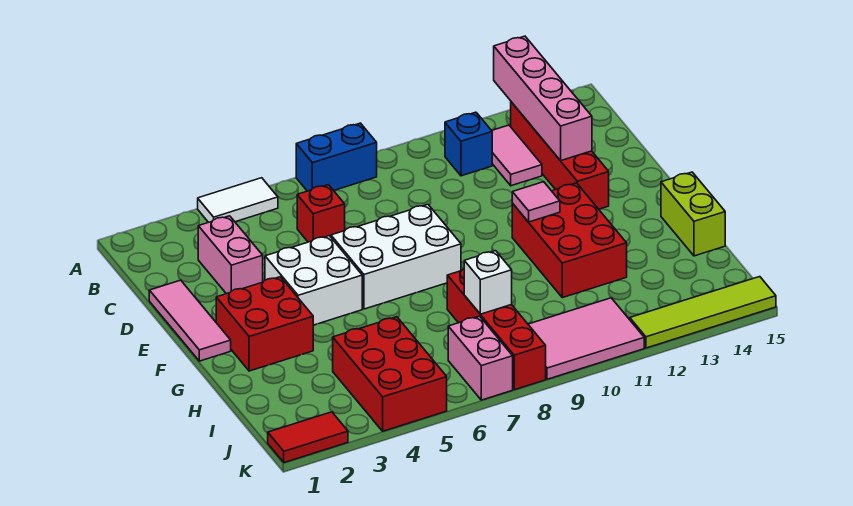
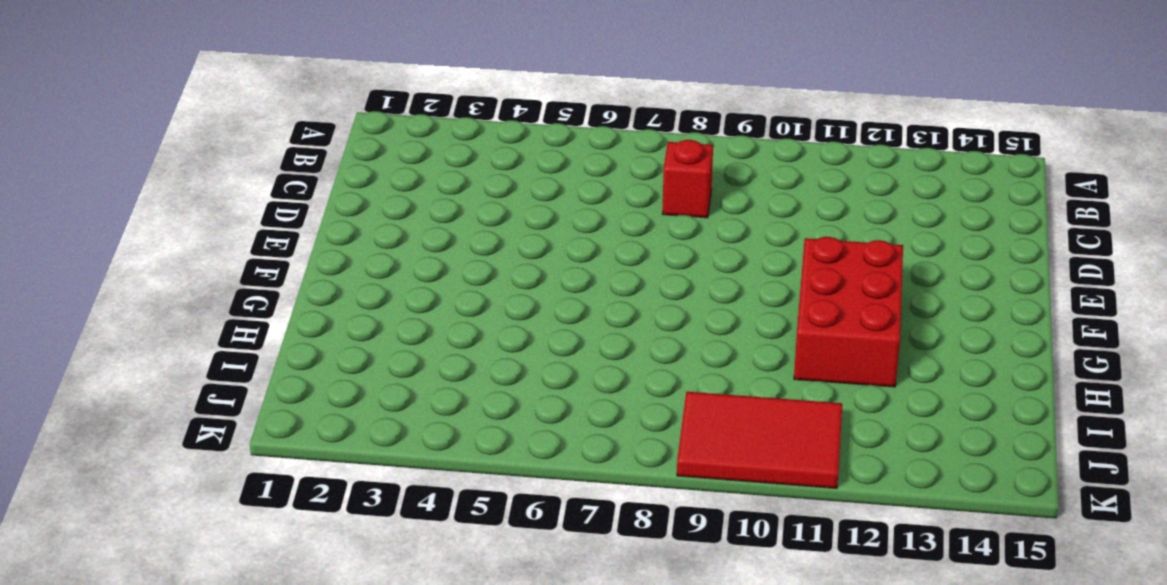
red 1x1 brick [662,140,713,218] -> red 1x1 brick moved to [297,185,345,242]
red 2x3 tile [677,392,842,488] -> pink 2x3 tile [528,298,644,379]
none -> white 1x2 tile [198,178,278,222]
none -> blue 1x2 brick [296,123,377,191]
none -> blue 1x1 brick [445,112,492,176]

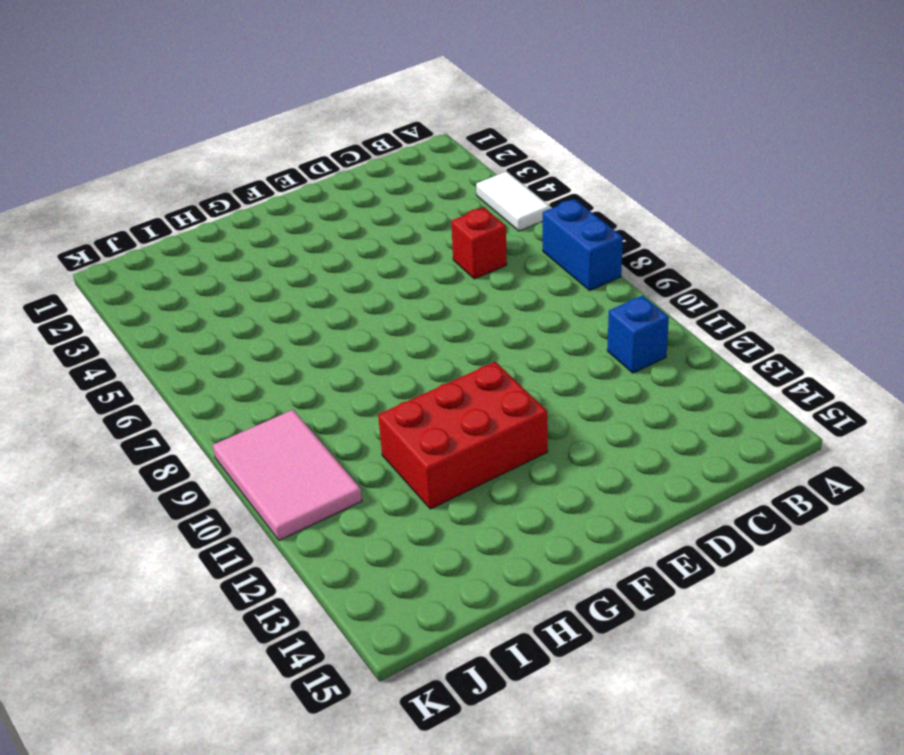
none -> pink 1x2 tile [492,125,542,186]
none -> red 1x4 brick [511,102,609,209]
none -> pink 1x2 brick [198,216,263,294]

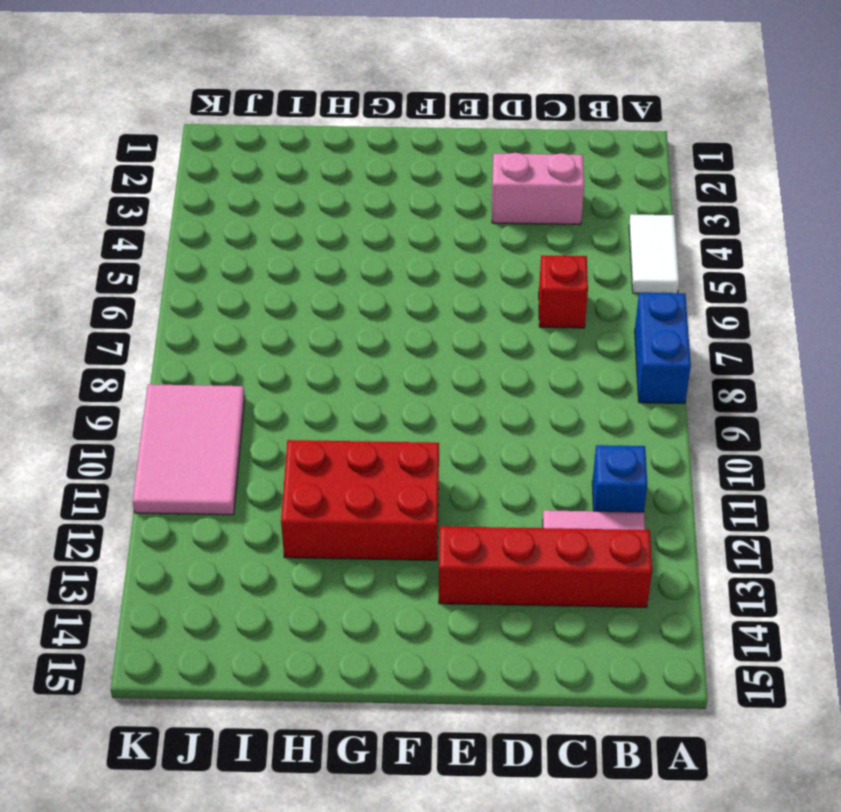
none -> pink 1x3 tile [149,280,231,361]
none -> white 2x2 brick [265,236,362,325]
none -> white 2x3 brick [331,204,461,309]

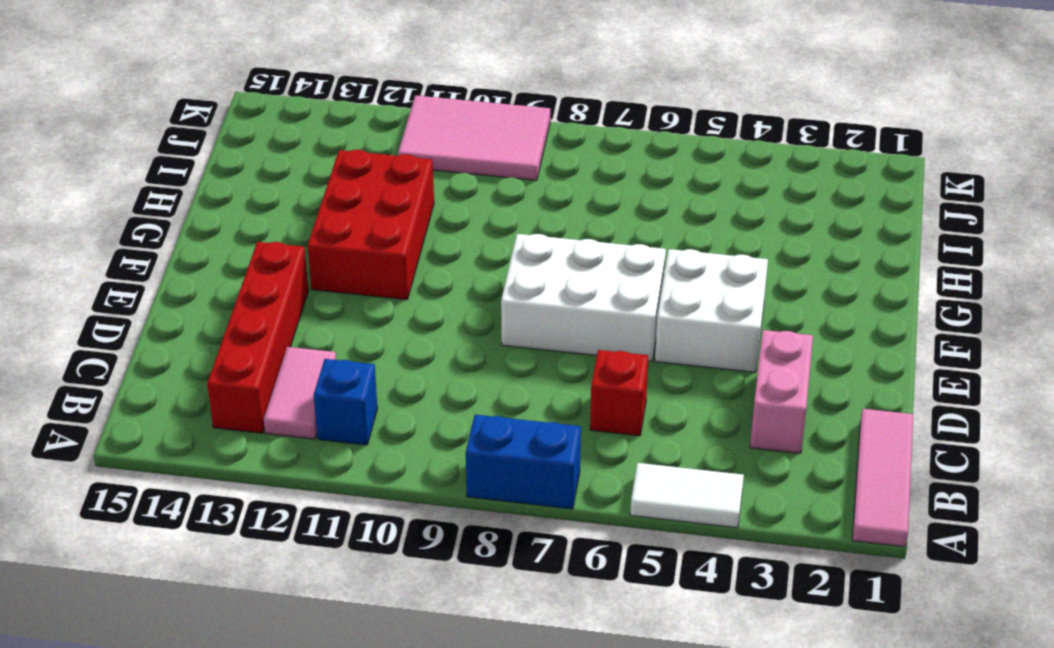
pink 1x3 tile [852,409,914,547] -> pink 1x3 tile moved to [149,280,231,361]
none -> red 2x2 brick [216,277,313,371]
none -> lime 1x2 brick [661,172,725,256]
none -> red 1x4 brick [447,269,546,390]

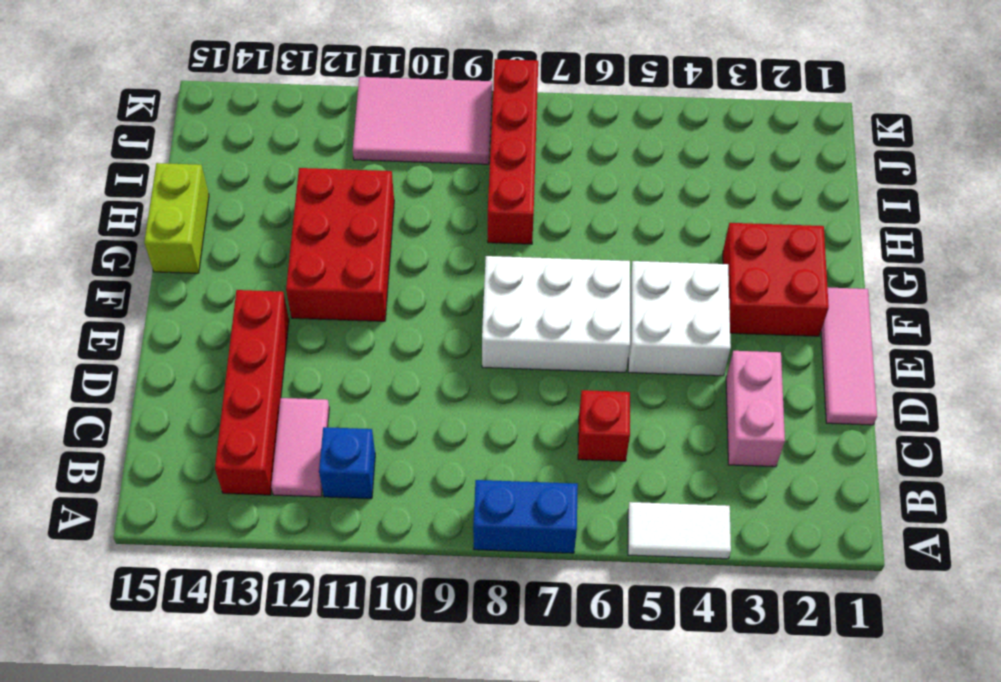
none -> red 2x3 brick [333,317,447,431]
none -> pink 1x2 brick [448,316,513,400]
none -> red 1x2 tile [268,412,348,463]

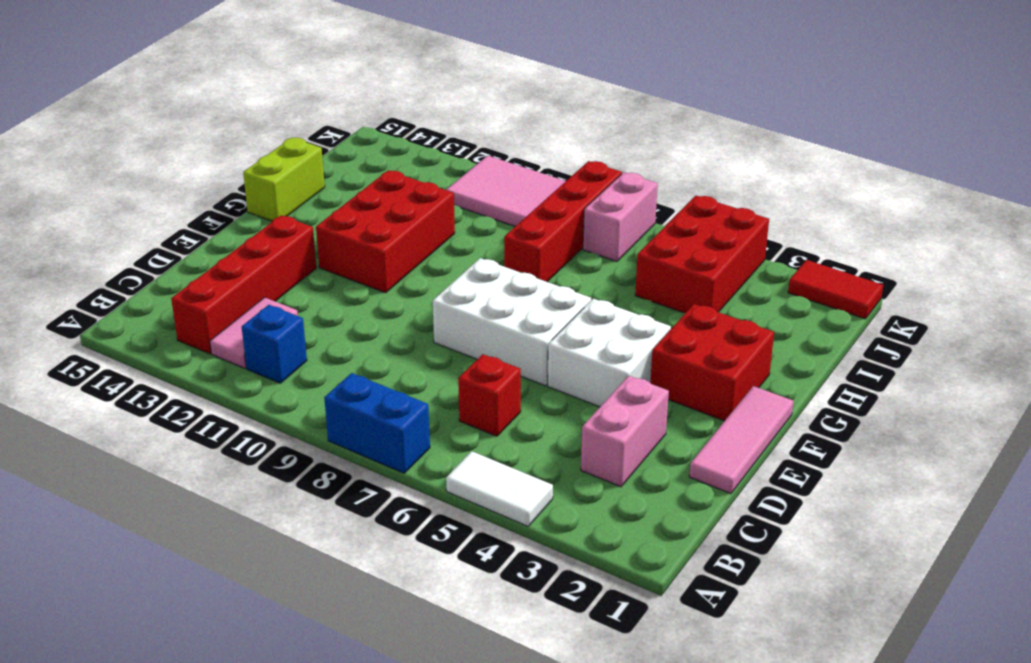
none -> lime 1x4 tile [630,277,776,348]
none -> pink 1x4 brick [494,36,592,161]
none -> pink 1x1 tile [512,182,560,222]

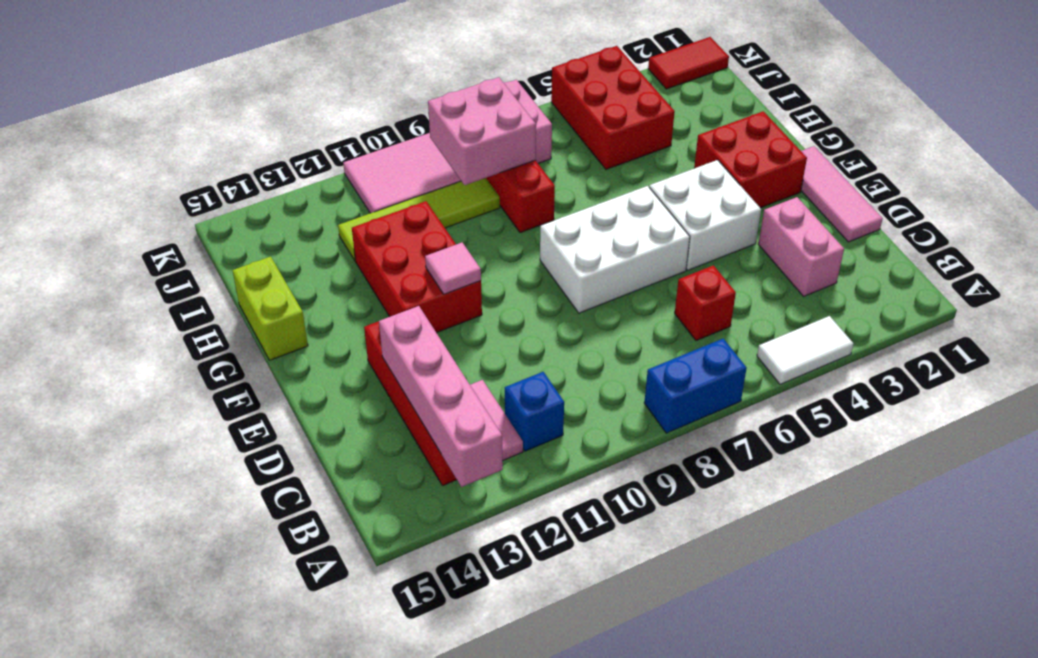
pink 2x2 brick [428,77,536,185] -> white 1x1 brick [464,251,512,314]
lime 1x4 tile [338,178,500,260] -> lime 1x4 tile moved to [630,277,776,348]

